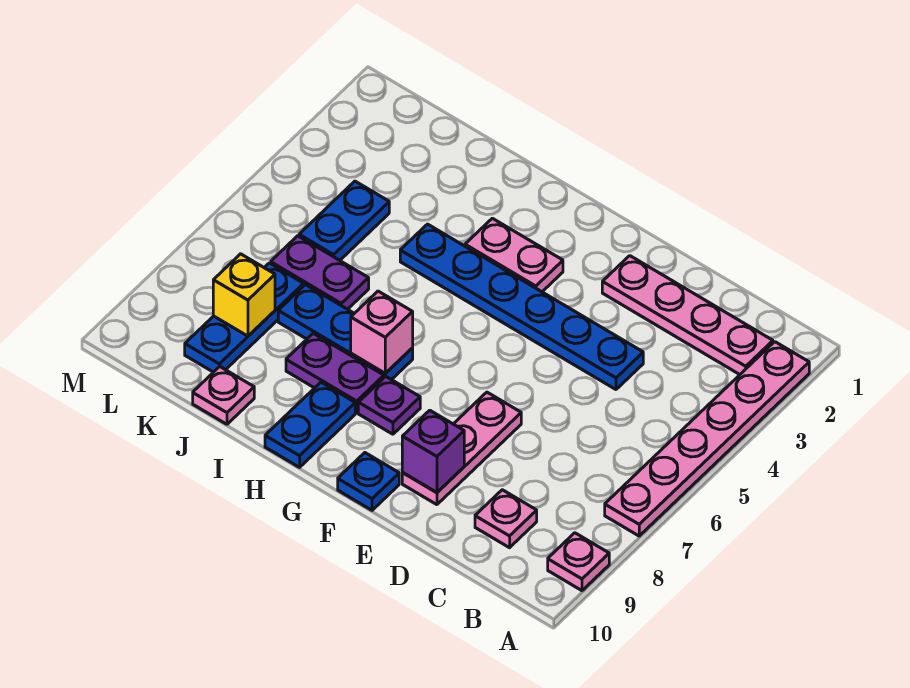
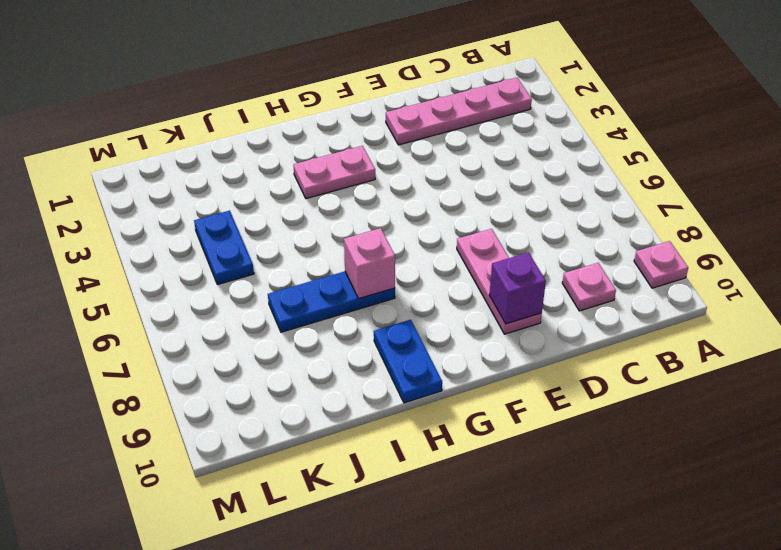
none -> pink 1x6 plate [605,342,809,536]
none -> blue 1x6 plate [400,224,643,389]
none -> blue 1x1 plate [338,453,399,510]

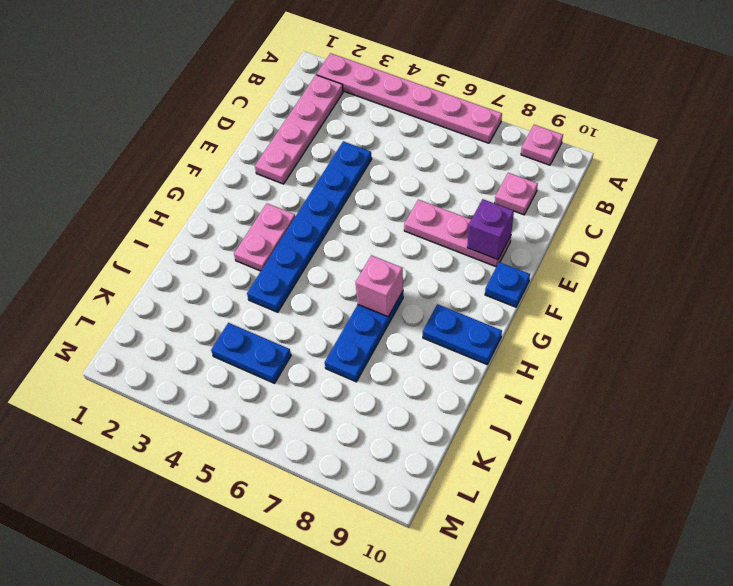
none -> purple 1x1 plate [358,376,420,434]
none -> purple 1x2 plate [286,333,384,413]
none -> purple 1x2 plate [271,236,369,309]

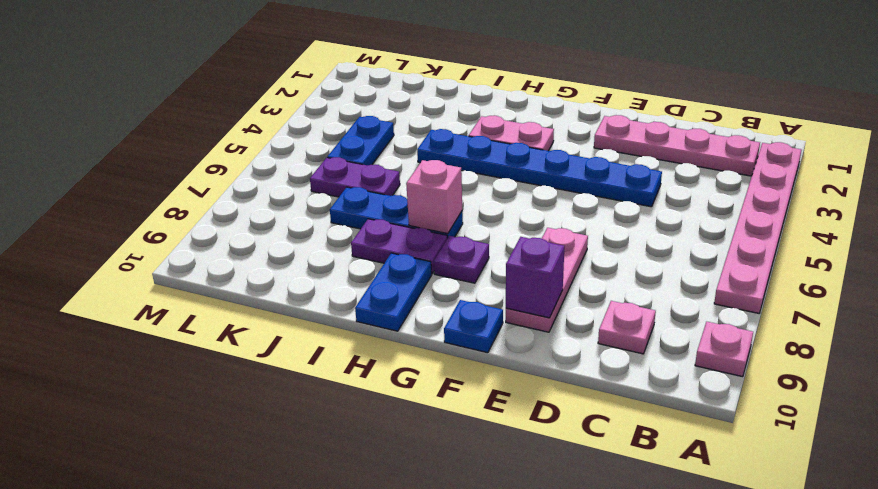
none -> pink 1x1 plate [193,367,254,424]
none -> blue 1x3 plate [185,263,304,372]
none -> yellow 1x1 brick [213,254,275,336]

